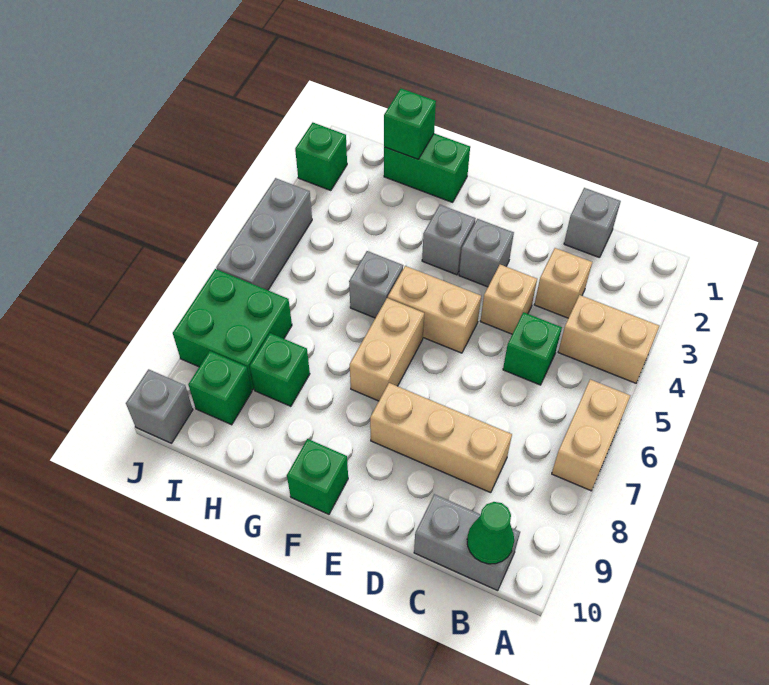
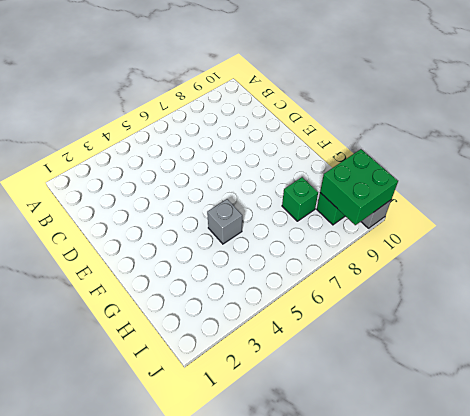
green 2x2 brick [320,149,398,225] -> green 2x2 brick moved to [173,269,292,390]
none -> tan 1x2 brick [558,295,659,383]
none -> tan 1x2 brick [552,379,630,491]
none -> grey 1x2 brick [414,494,520,591]

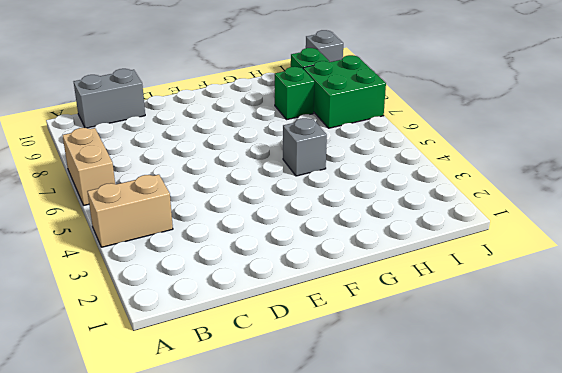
none -> grey 1x1 brick [564,188,621,258]
none -> tan 1x1 brick [535,248,592,318]
none -> green 1x1 brick [503,312,562,385]

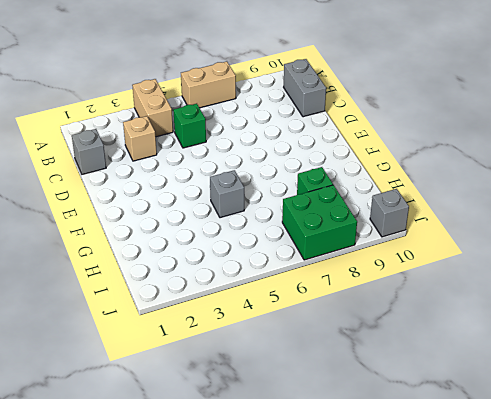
none -> tan 1x3 brick [370,383,512,493]
none -> tan 1x1 brick [480,265,537,334]
none -> grey 1x1 brick [459,219,514,287]

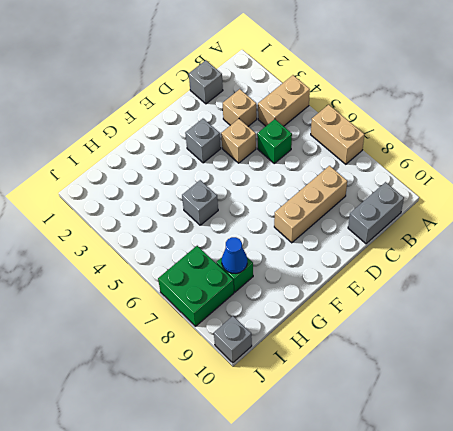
blue 1x1 cone [222,237,247,274] -> none
none -> tan 1x2 brick [388,266,481,353]
none -> grey 1x1 brick [422,205,476,275]
none -> tan 1x2 brick [350,298,424,401]

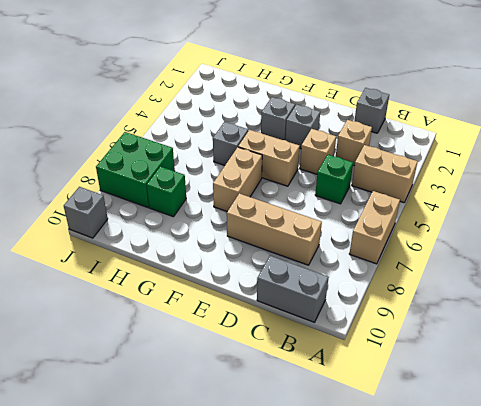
none -> green 1x1 brick [287,439,348,514]
none -> green 1x2 brick [384,133,470,202]
none -> green 1x1 brick [188,351,252,425]

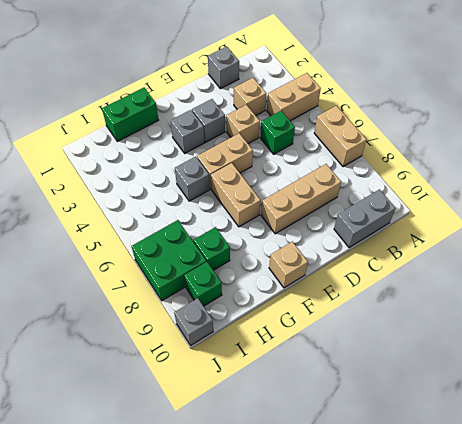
tan 1x1 brick [269,242,308,288] -> green 1x1 brick [287,439,348,514]
none -> green 1x1 brick [295,123,347,191]
none -> grey 1x3 brick [216,178,312,290]
none -> green 1x1 cone [467,502,514,564]

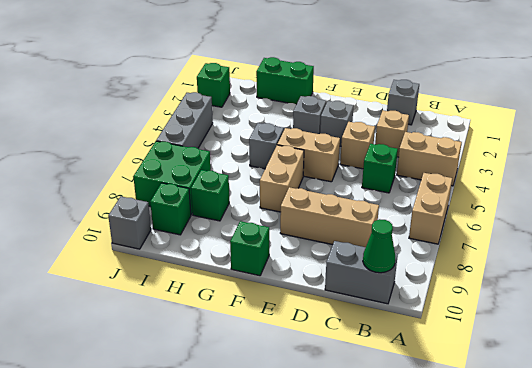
none -> green 1x1 brick [384,89,436,159]

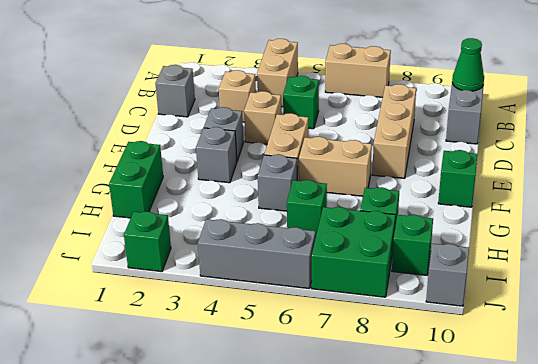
green 1x1 brick [287,180,327,238] -> green 1x1 brick moved to [384,89,436,159]

